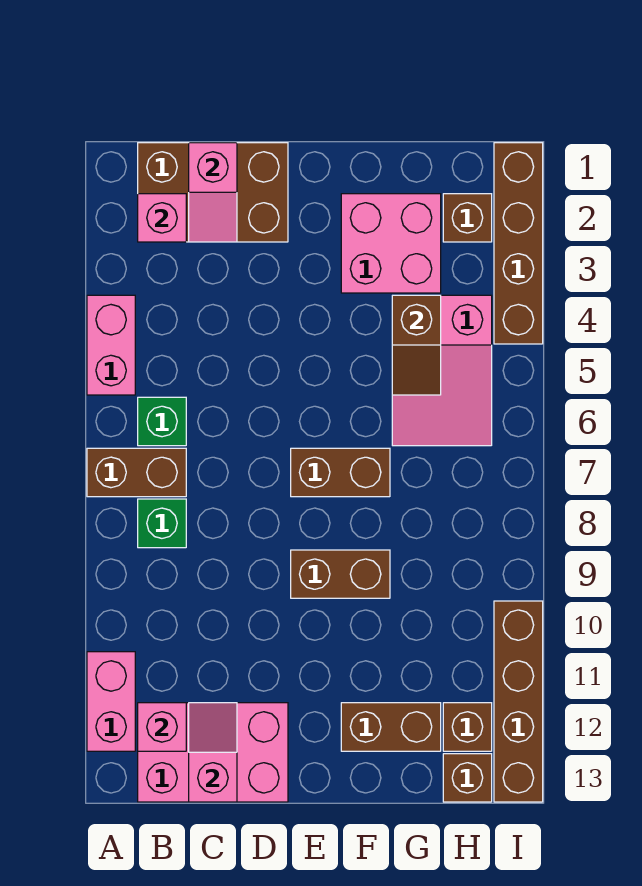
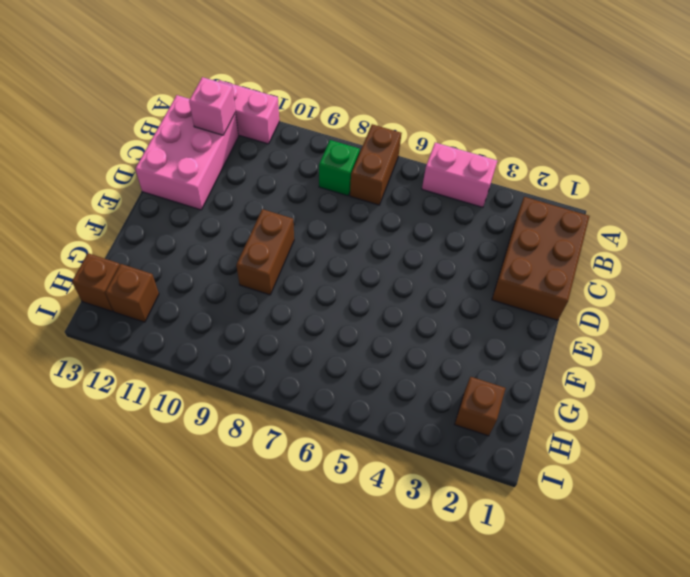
none -> green 1x1 brick [138,397,186,446]
none -> brown 1x2 brick [291,448,390,497]
none -> pink 2x2 brick [341,194,441,293]

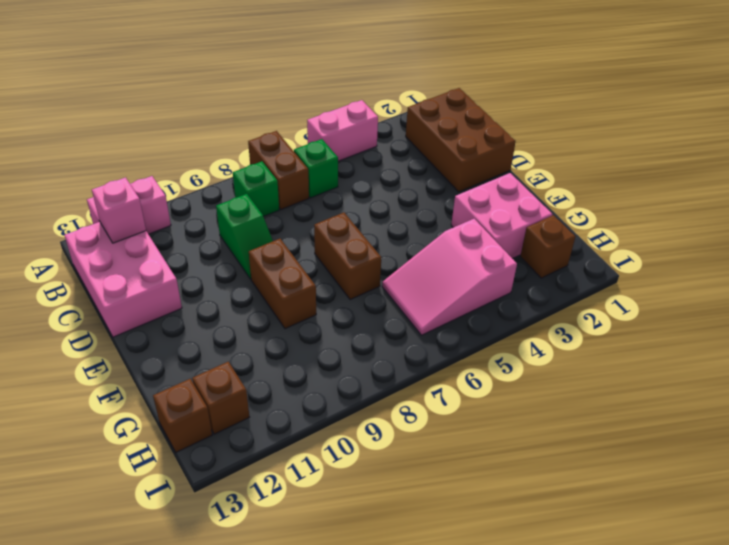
green 1x2 slope [216,194,273,279] -> none
none -> brown 1x2 brick [341,703,441,751]
none -> brown 1x4 brick [494,143,543,344]
none -> brown 1x4 brick [494,601,543,802]

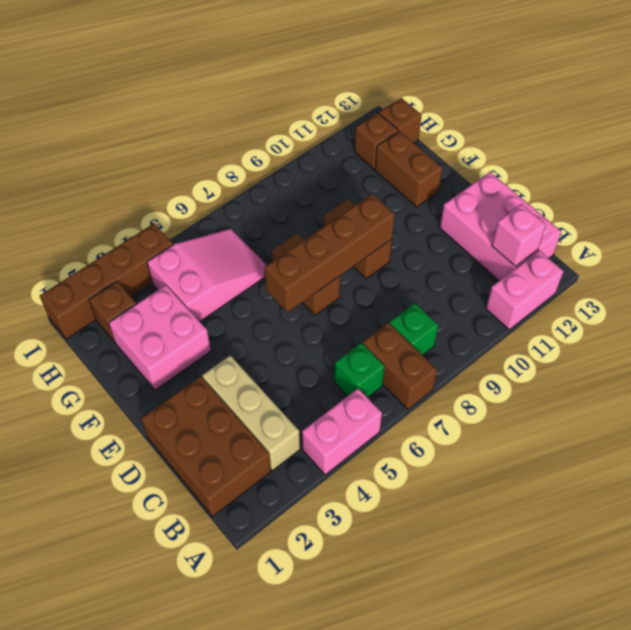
tan 1x3 brick [202,356,300,470] -> none
brown 1x4 brick [264,194,395,312] -> brown 1x4 brick moved to [494,601,543,802]
none -> pink 1x1 brick [138,194,186,242]
none -> pink 1x2 slope [189,143,237,242]
none -> pink 1x2 slope [189,703,237,802]

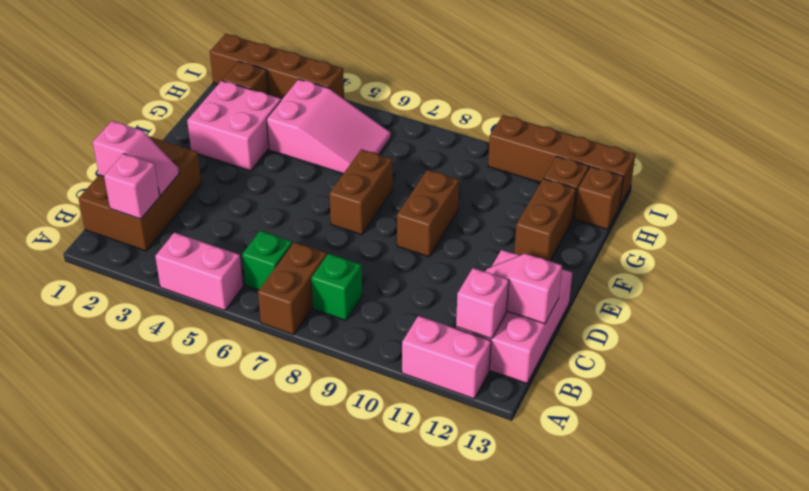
none -> brown 1x2 slope [392,295,441,395]

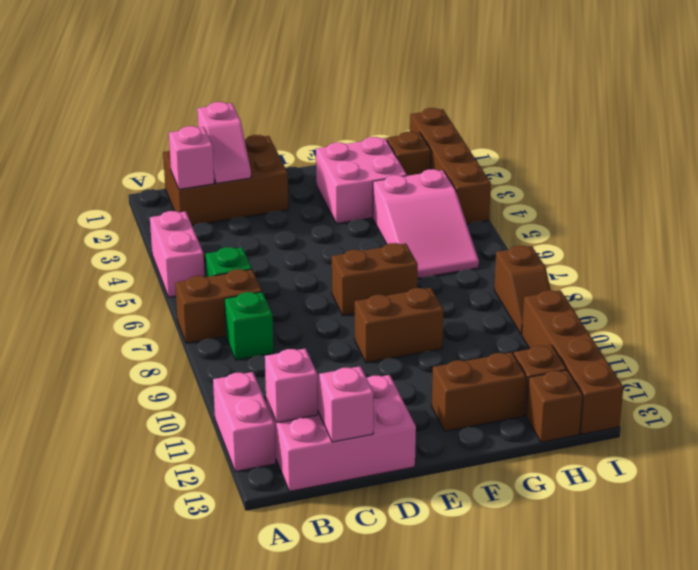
brown 1x2 slope [494,246,551,335] -> brown 1x2 slope moved to [392,295,441,395]

